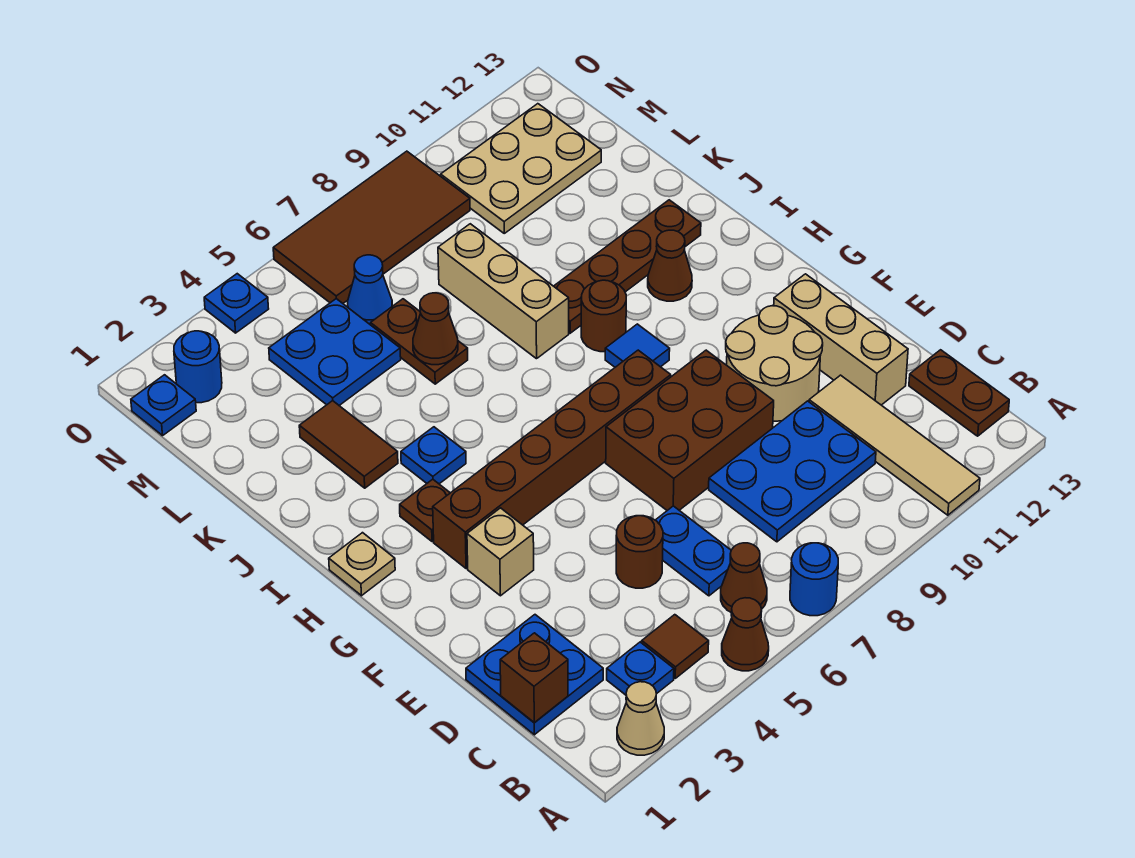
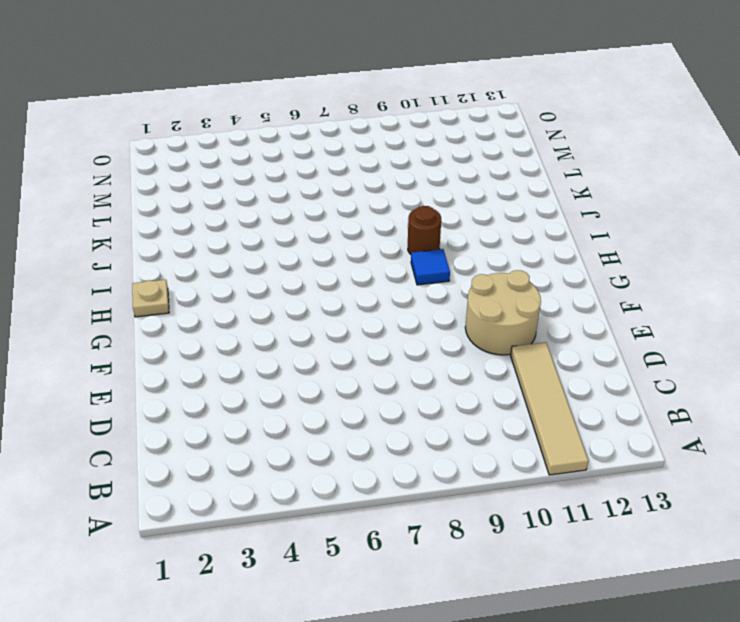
none -> tan 1x1 cone [617,682,664,755]
none -> brown 1x1 cone [722,598,769,671]
none -> blue 1x1 round brick [790,543,838,616]
none -> blue 1x1 plate [607,642,674,695]

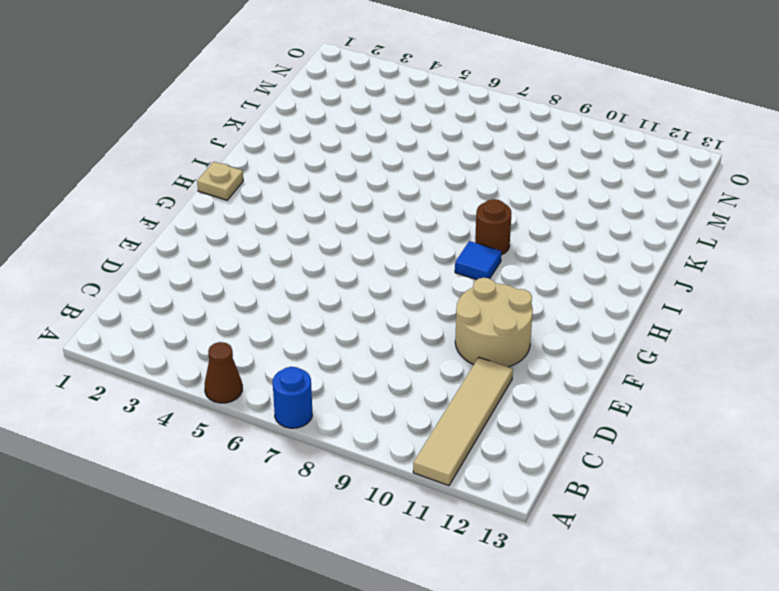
none -> tan 1x1 cone [617,682,664,755]
none -> blue 1x1 plate [607,642,674,695]
none -> brown 1x1 tile [642,615,709,678]
none -> brown 1x1 cone [721,543,767,612]

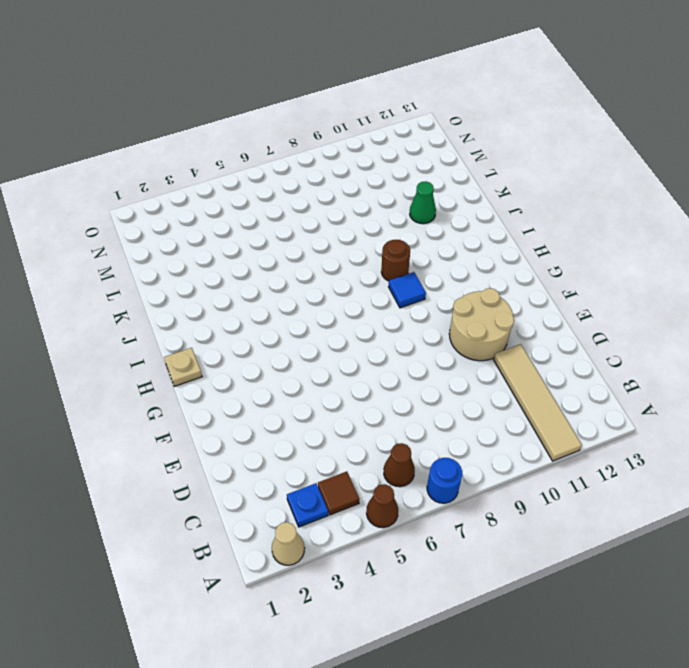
green 1x1 cone [410,181,436,224] -> none
none -> brown 1x2 plate [909,350,1009,436]
none -> blue 2x2 plate [466,615,603,735]
none -> blue 1x2 plate [656,506,731,596]
none -> blue 2x3 plate [709,401,876,542]

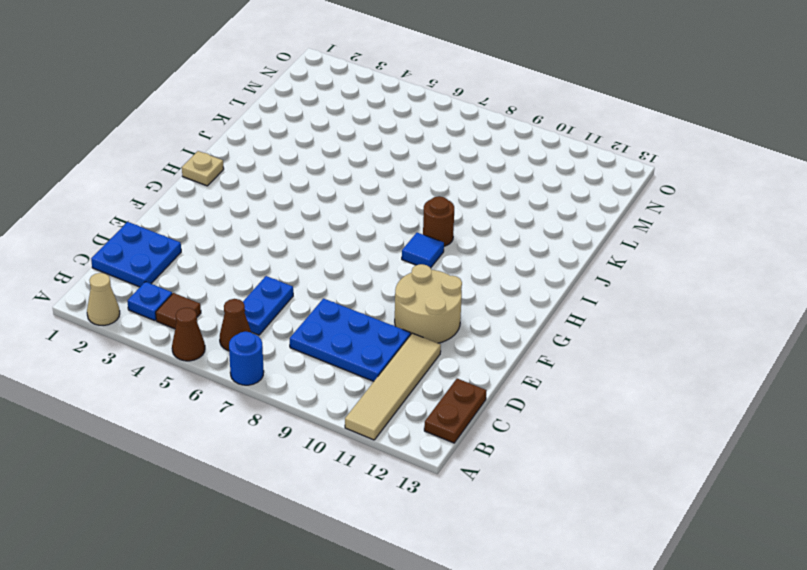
none -> brown 1x1 round brick [616,516,663,588]
none -> tan 1x3 brick [774,274,908,405]
none -> brown 2x3 brick [606,350,774,510]
none -> tan 1x1 brick [467,508,534,596]

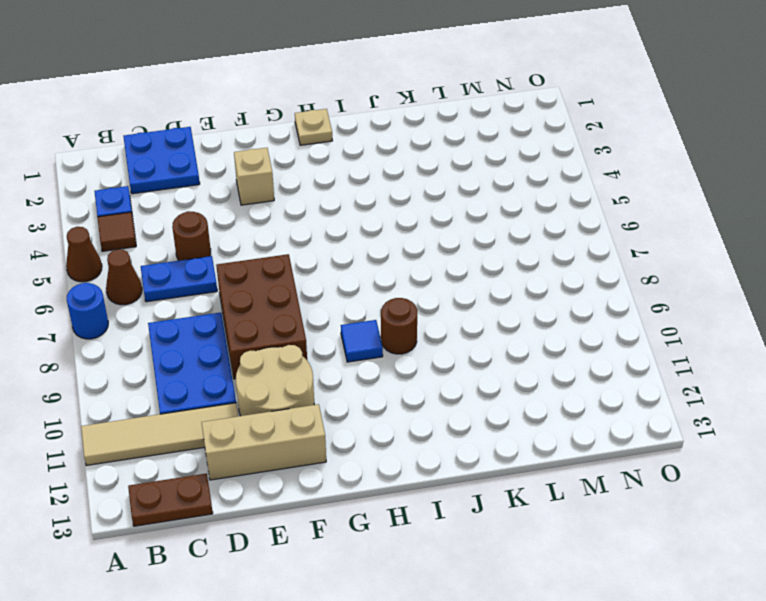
none -> tan 1x1 cone [617,682,664,755]
none -> brown 1x6 brick [433,350,671,569]
none -> brown 1x1 plate [400,479,450,542]
none -> blue 1x1 plate [401,427,466,484]

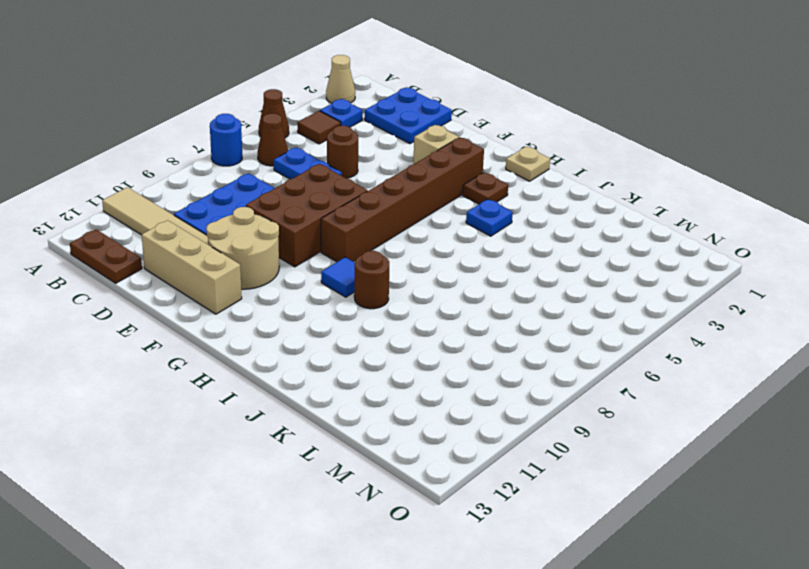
none -> brown 1x1 cone [648,230,692,301]
none -> brown 1x2 tile [299,401,398,488]
none -> tan 1x3 brick [438,224,569,359]
none -> brown 1x4 plate [554,200,701,333]

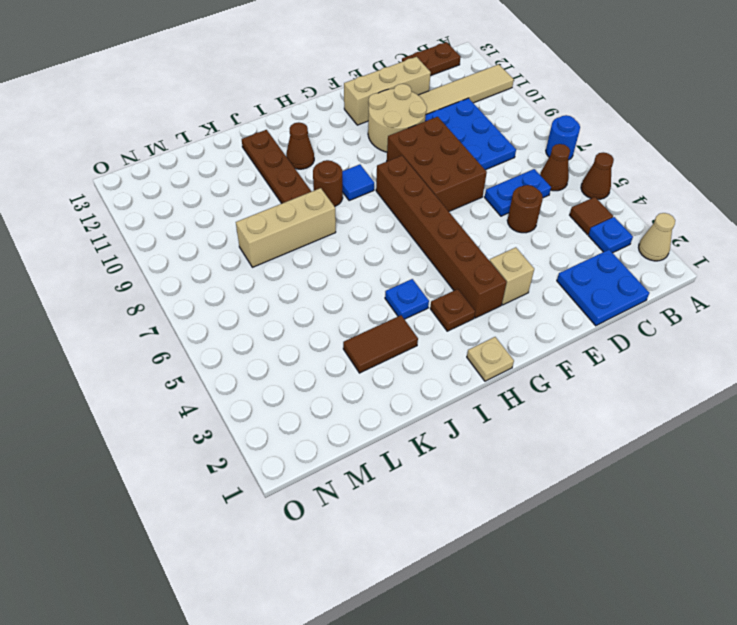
none -> brown 1x2 plate [371,299,468,384]
none -> blue 2x2 plate [269,299,401,405]
none -> blue 1x1 cone [348,255,392,325]
none -> tan 2x3 plate [441,104,601,233]

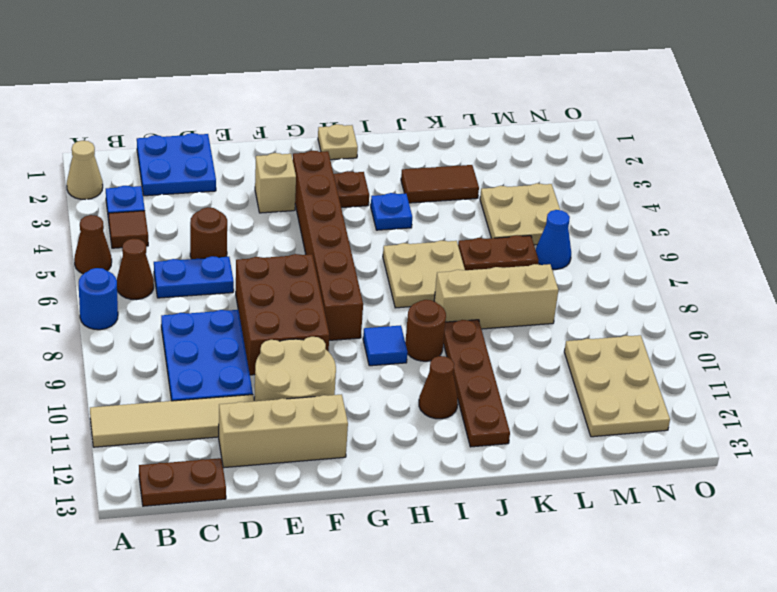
tan 2x2 plate [383,240,465,308] -> none
tan 2x2 plate [480,183,560,245] -> blue 2x2 plate [269,299,401,405]
none -> blue 1x1 plate [131,375,196,436]
none -> blue 1x1 round brick [174,331,222,403]
none -> brown 2x4 tile [273,151,470,303]
none -> blue 1x1 plate [204,274,269,333]

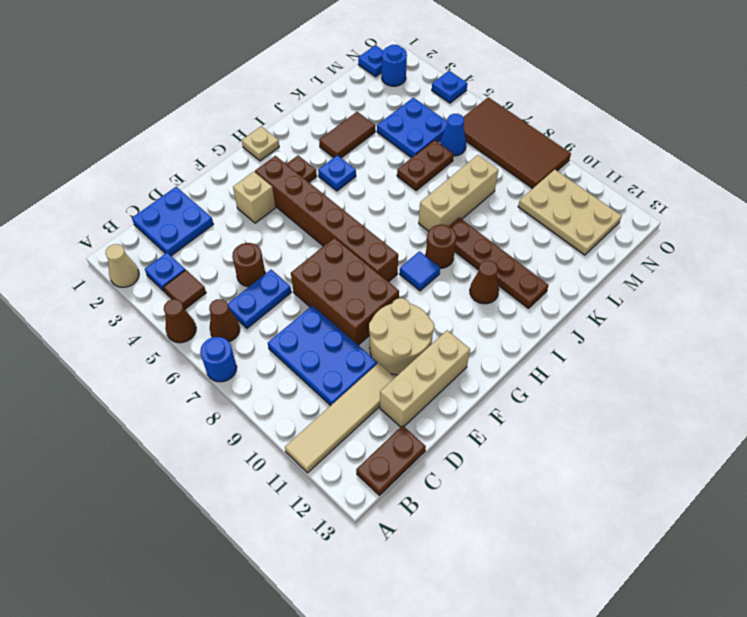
none -> brown 1x1 brick [500,633,568,723]
none -> brown 1x1 cone [413,293,458,365]

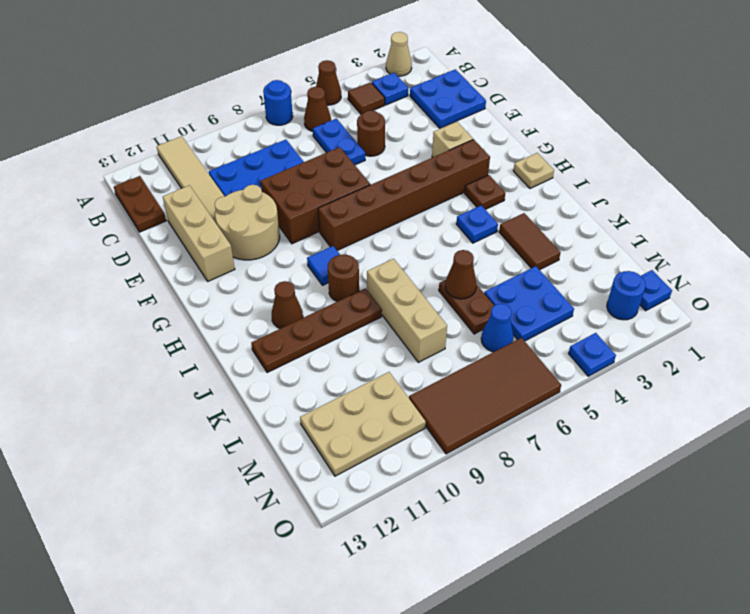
none -> brown 1x1 brick [500,633,568,723]

